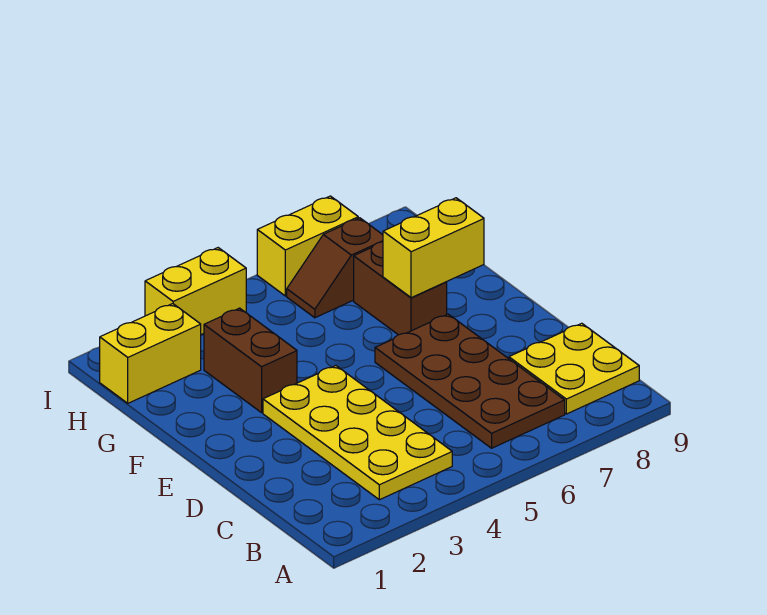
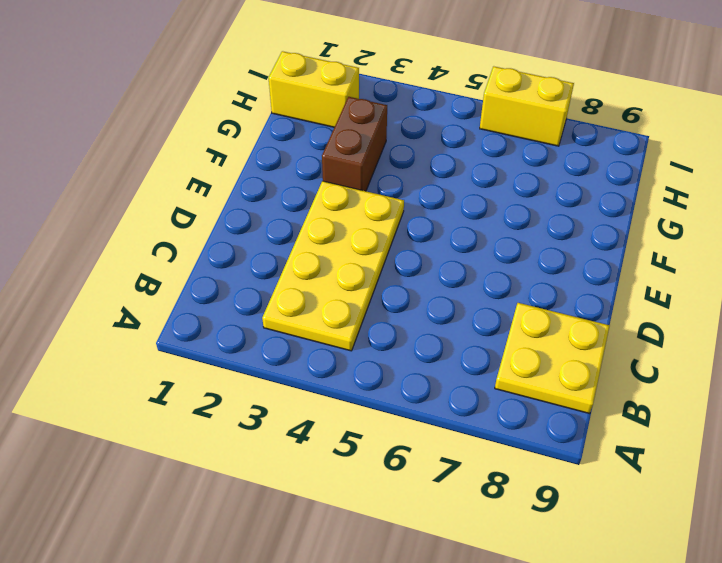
none -> brown 2x4 plate [375,314,565,448]
none -> brown 1x2 brick [354,242,447,335]

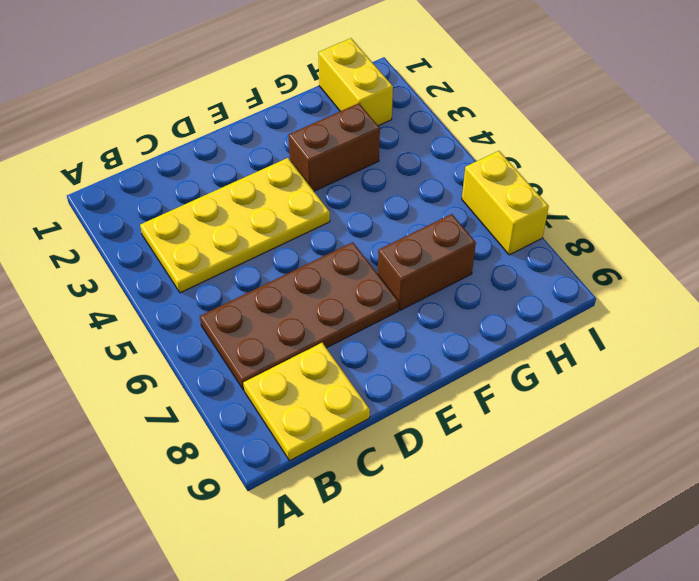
none -> brown 1x2 slope [287,218,383,318]
none -> yellow 1x2 brick [145,248,246,335]

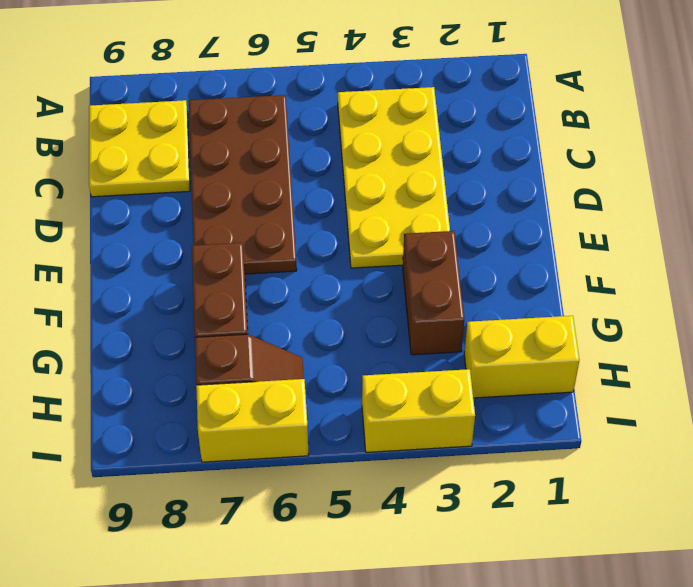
none -> yellow 1x2 brick [383,198,484,298]

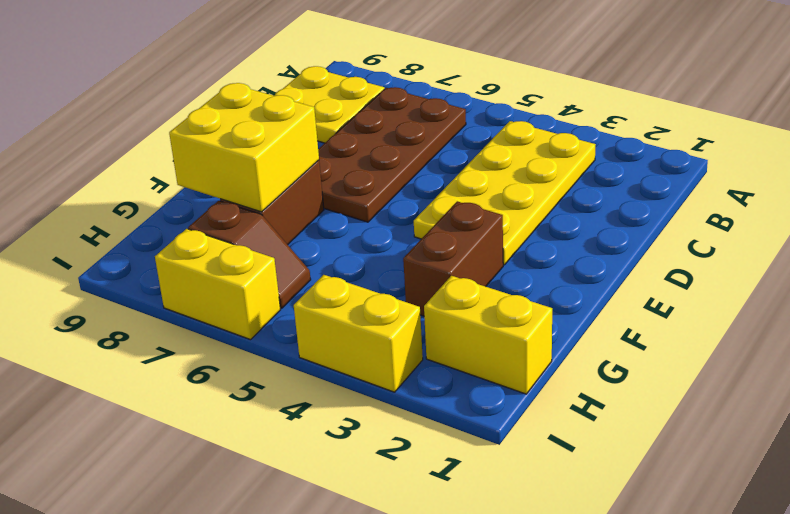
yellow 2x2 brick [169,83,319,212] -> yellow 1x2 brick [383,198,484,298]

